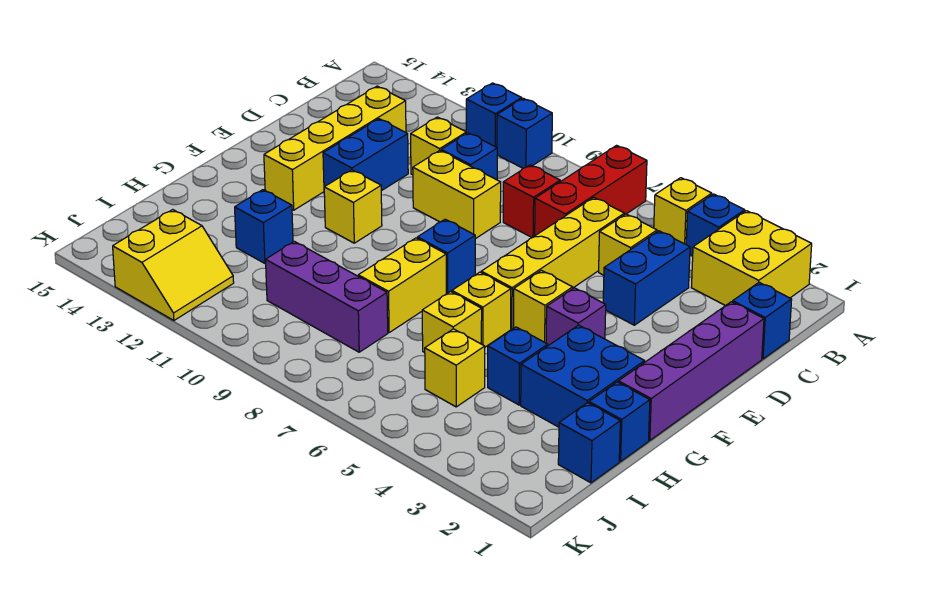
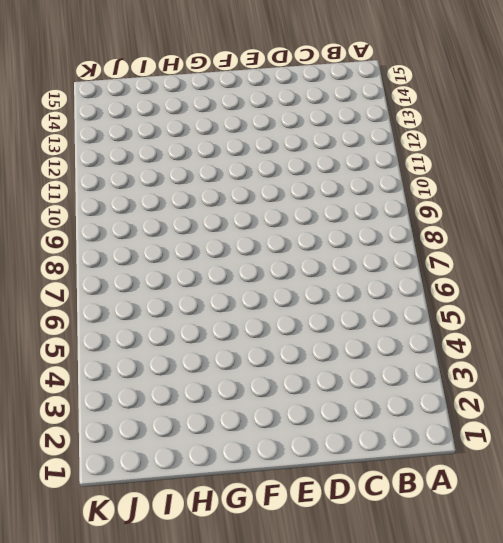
none -> yellow 2x2 brick [691,211,812,306]
none -> blue 1x1 brick [686,194,745,256]
none -> yellow 1x1 brick [654,178,712,244]
none -> red 1x3 brick [535,145,647,236]

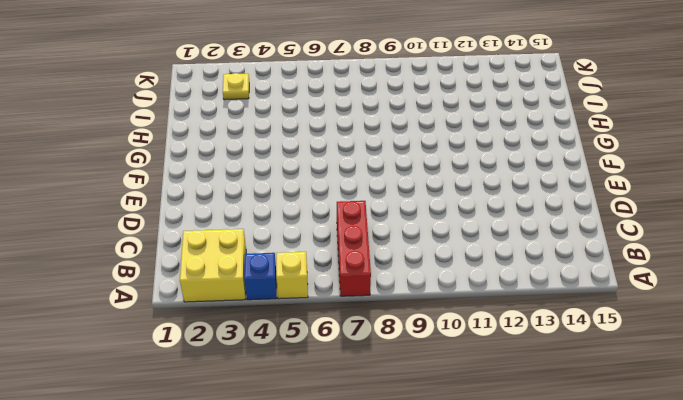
yellow 1x1 plate [223,73,249,100] -> none
none -> blue 1x1 brick [497,98,552,168]
none -> blue 1x1 brick [466,83,522,147]
none -> blue 1x1 brick [733,282,792,359]
none -> blue 1x2 brick [603,231,690,325]

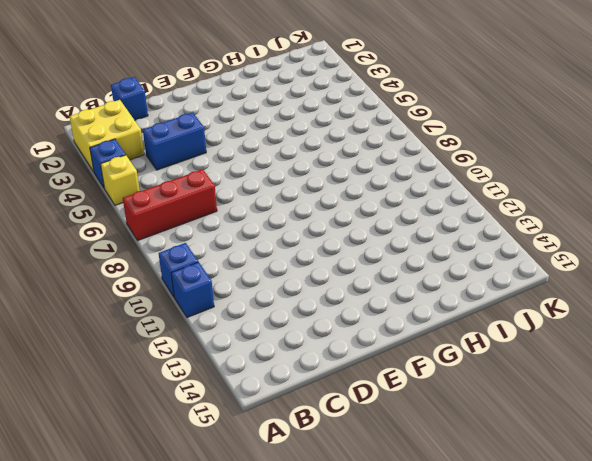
none -> yellow 1x1 brick [599,214,657,275]
none -> yellow 1x4 brick [481,197,624,329]
none -> red 1x1 brick [503,165,560,238]
none -> blue 1x1 brick [441,133,497,180]

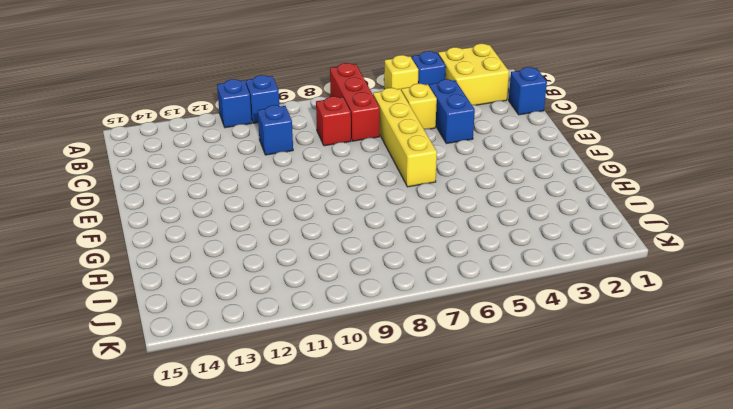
none -> yellow 1x1 brick [411,117,466,175]
none -> yellow 1x4 brick [264,86,406,210]
none -> purple 1x4 brick [618,302,764,440]
none -> yellow 1x2 brick [413,151,501,239]

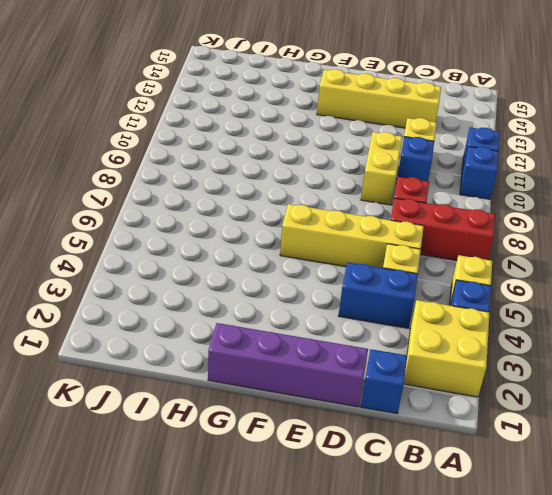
none -> blue 1x2 brick [323,119,408,191]
none -> purple 1x1 brick [546,288,606,346]
none -> yellow 1x1 brick [513,270,573,343]
none -> blue 1x1 brick [417,219,475,294]

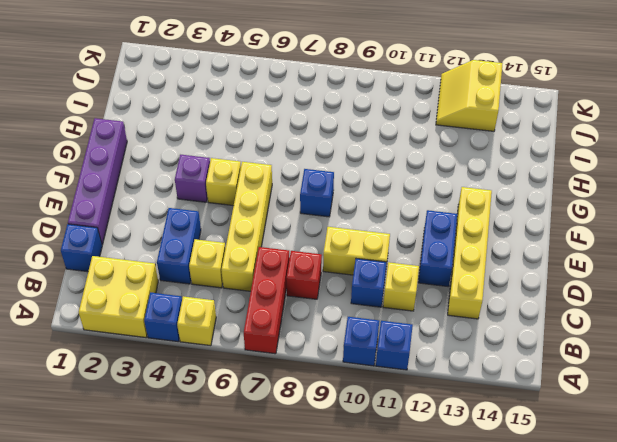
none -> yellow 1x1 brick [324,170,382,243]
none -> blue 2x2 brick [521,325,645,427]
none -> yellow 1x1 brick [452,272,511,347]
none -> yellow 1x2 brick [358,238,446,333]

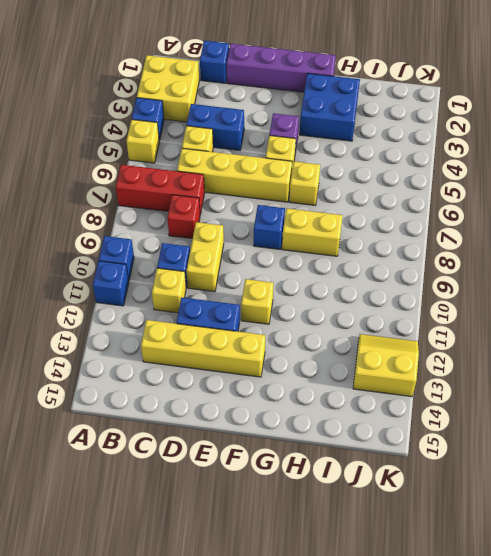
none -> blue 1x1 brick [589,382,650,461]
none -> blue 1x1 brick [488,327,548,405]
none -> yellow 1x1 brick [422,292,482,352]
none -> blue 1x1 brick [235,190,293,263]

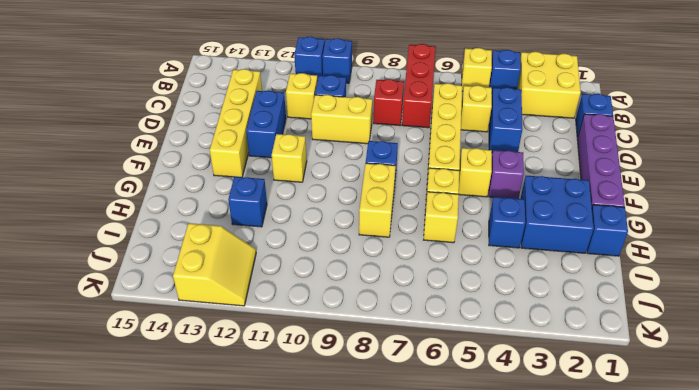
none -> blue 1x1 brick [558,403,620,483]
none -> yellow 1x1 brick [425,329,485,407]
none -> purple 1x3 brick [266,241,388,352]

